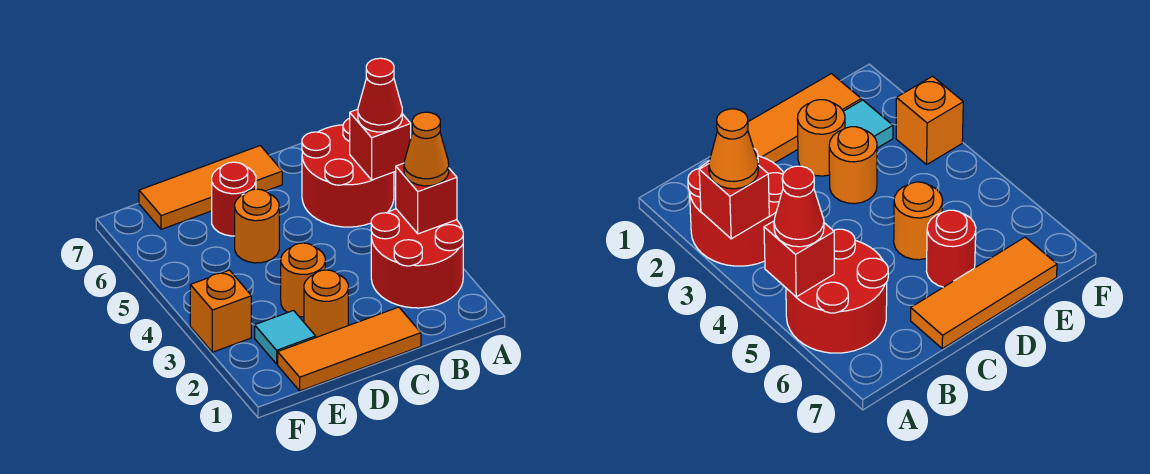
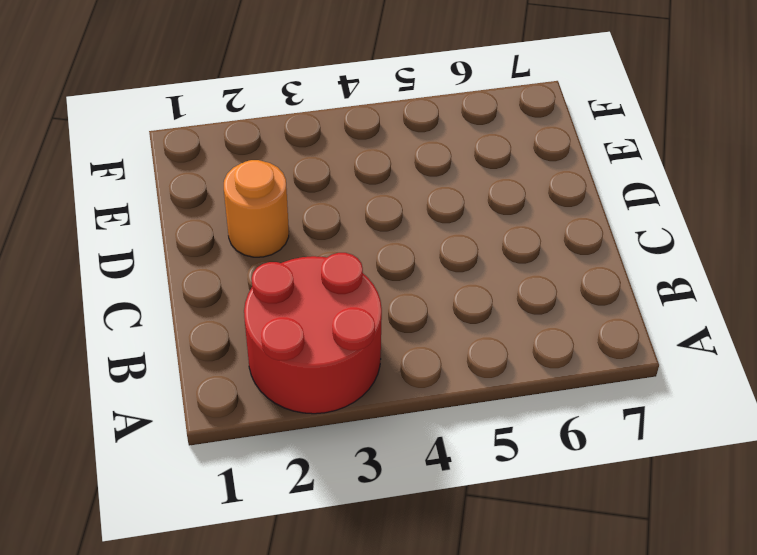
none -> red 2x2 round brick [302,118,394,227]
none -> orange 1x3 tile [278,307,421,391]
none -> orange 1x3 tile [139,146,282,229]

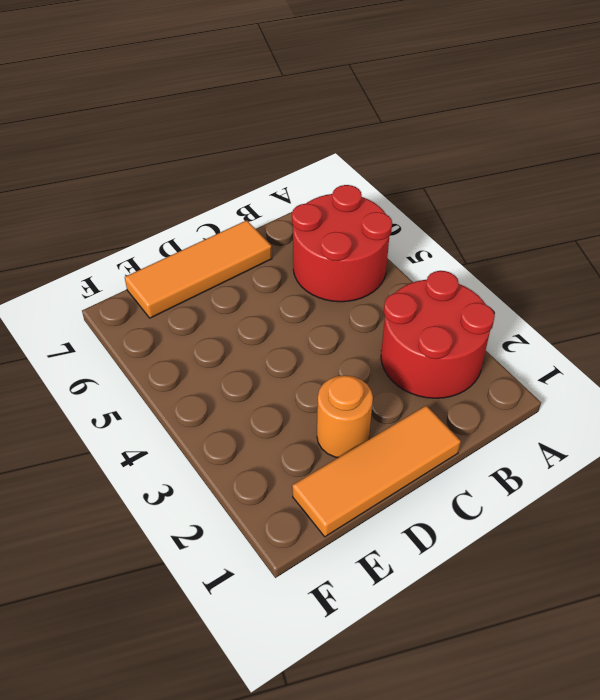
none -> orange 1x1 round brick [281,243,325,317]
none -> orange 1x1 round brick [235,189,279,263]
none -> red 1x1 round brick [212,162,256,236]

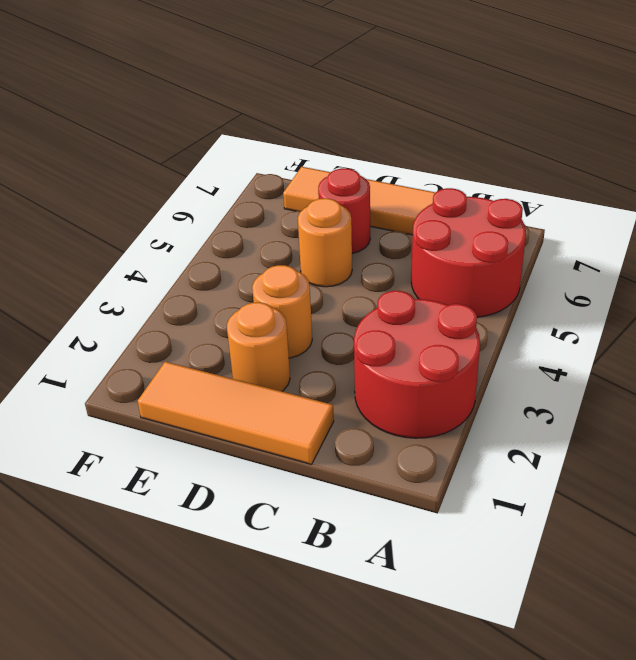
none -> cyan 1x1 tile [255,311,316,364]
none -> orange 1x1 brick [190,270,251,352]
none -> red 1x1 brick [396,163,457,234]

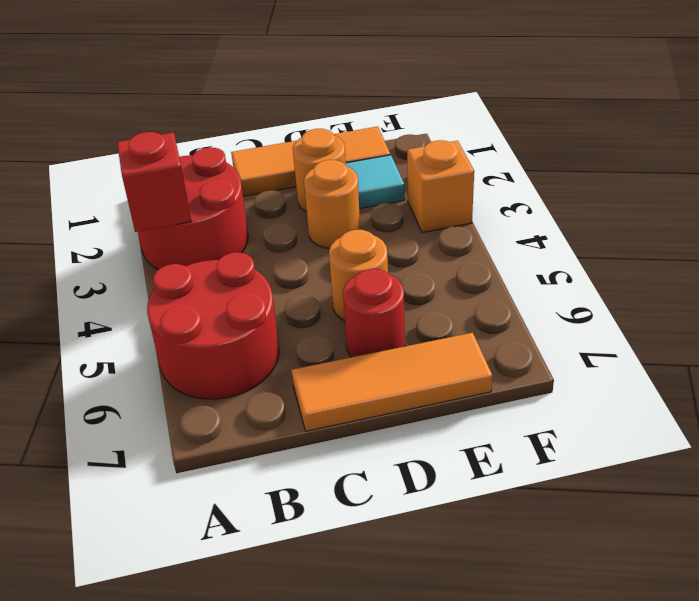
none -> red 1x1 brick [350,109,411,180]
none -> orange 1x1 cone [404,112,449,186]
none -> red 1x1 cone [358,58,402,132]

